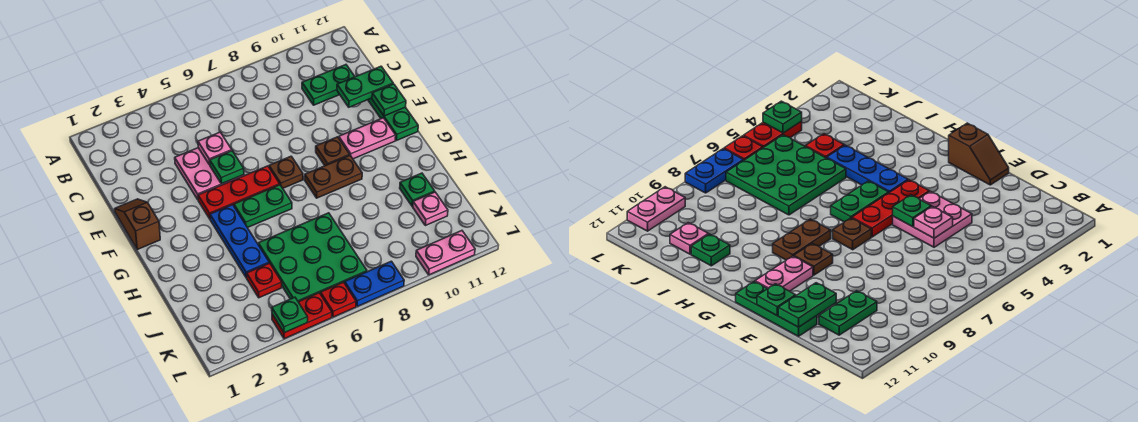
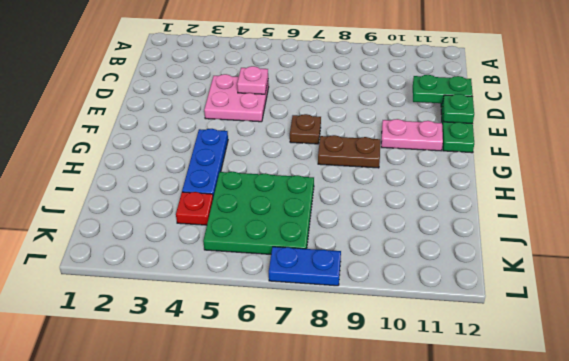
none -> green 1x2 plate [302,65,355,105]
none -> brown 1x2 slope [115,199,160,249]
none -> red 1x3 plate [198,166,280,219]

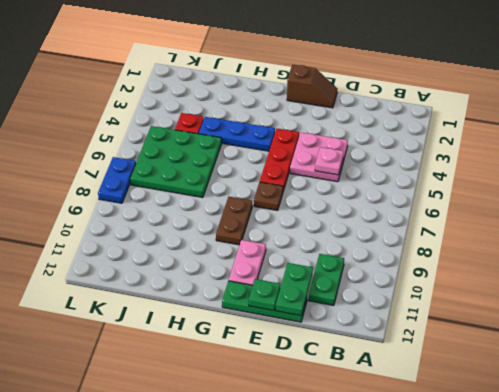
none -> brown 1x1 plate [316,137,350,166]
none -> green 1x2 plate [234,185,292,228]
none -> green 1x1 plate [400,173,435,206]

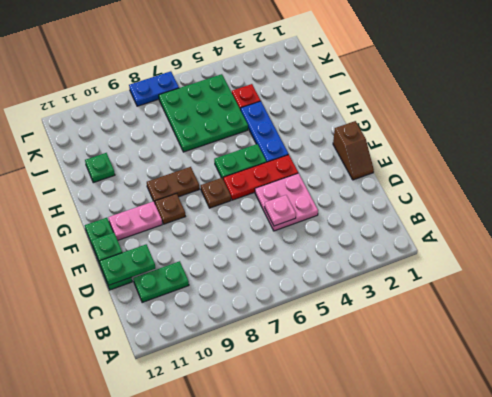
none -> pink 1x1 plate [413,192,448,226]
none -> red 1x2 plate [272,293,332,339]
none -> red 1x1 plate [321,282,356,317]

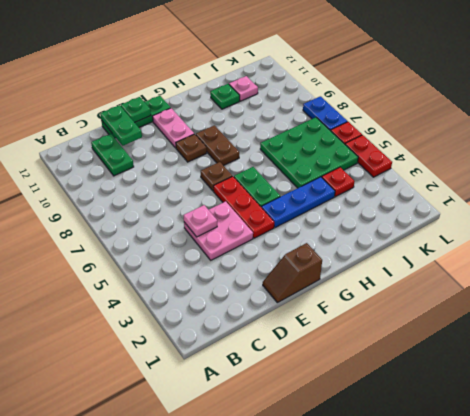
none -> pink 1x2 plate [416,231,475,275]
none -> green 1x1 plate [210,151,244,184]
none -> green 1x1 plate [272,297,308,333]

